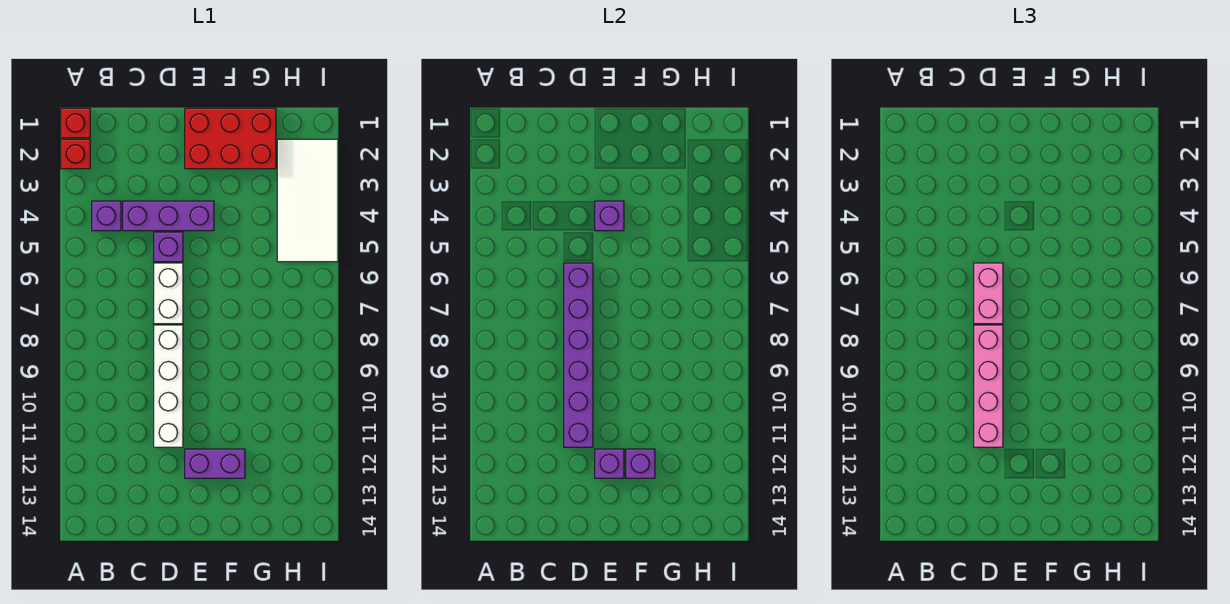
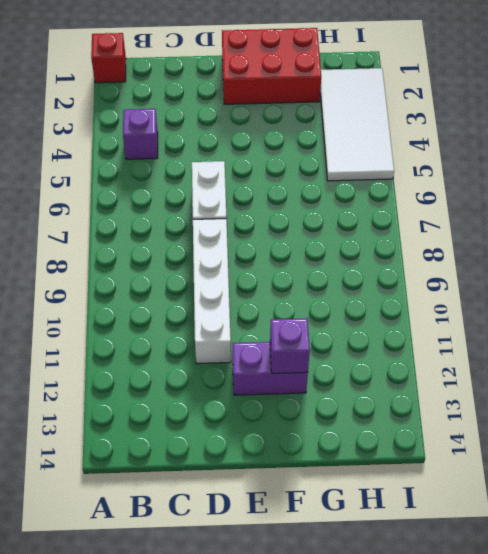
none -> red 1x1 brick [61,139,90,169]
none -> purple 1x3 brick [123,201,214,231]
none -> purple 1x1 brick [154,232,183,262]

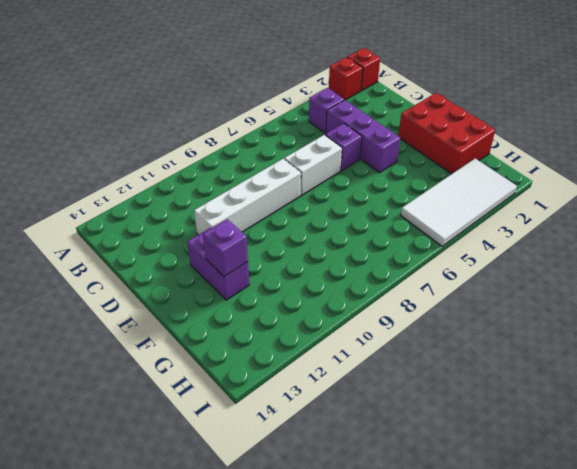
none -> purple 1x6 brick [564,263,593,447]
none -> purple 1x1 brick [595,201,624,231]
none -> purple 1x1 brick [595,449,624,478]

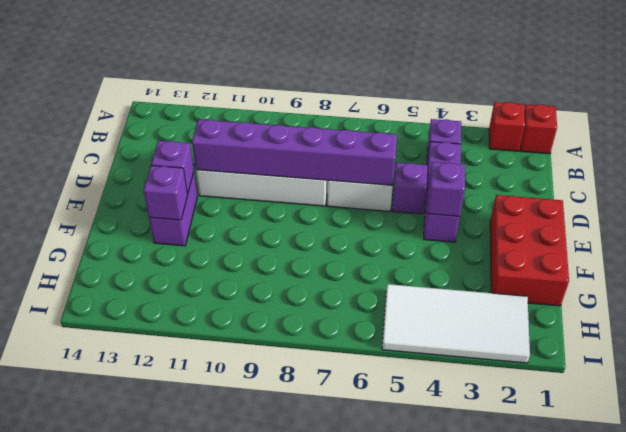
none -> pink 1x2 brick [974,263,1003,324]
none -> pink 1x4 brick [974,325,1003,447]

